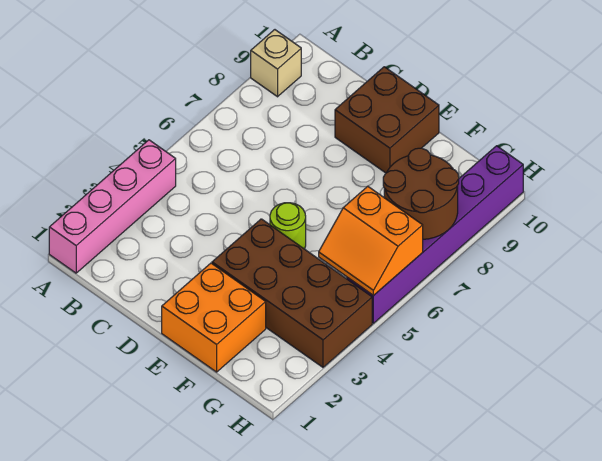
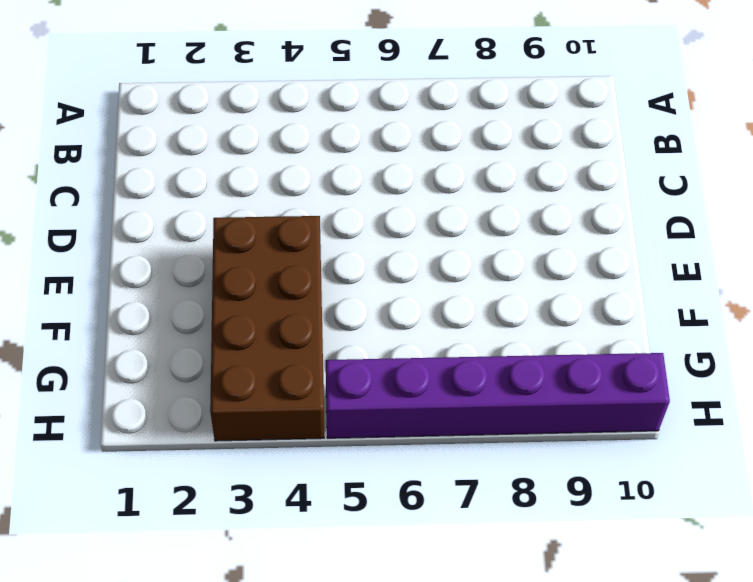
none -> pink 1x4 brick [49,140,176,273]
none -> tan 1x1 brick [251,30,301,97]

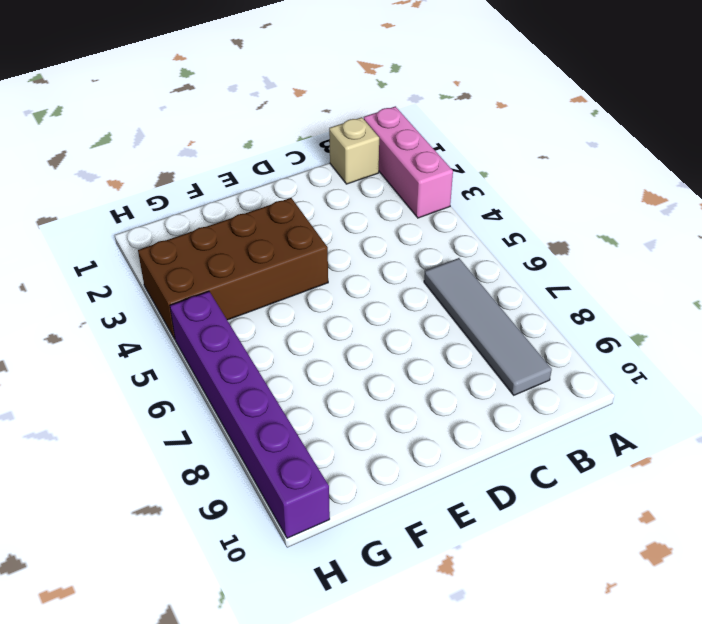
pink 1x3 brick [364,106,453,218] -> pink 1x4 brick [49,140,176,273]
tan 1x1 brick [329,117,379,184] -> tan 1x1 brick moved to [251,30,301,97]
grey 1x4 tile [424,258,552,395] -> none
none -> brown 2x2 brick [335,67,439,173]
none -> orange 2x2 brick [162,263,266,372]

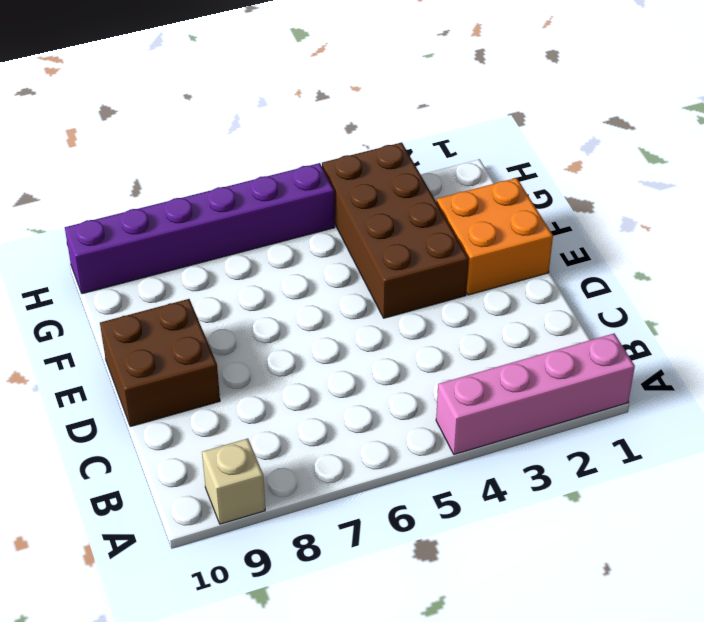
none -> lime 1x1 round brick [270,203,306,249]
none -> orange 2x2 slope [319,186,423,296]

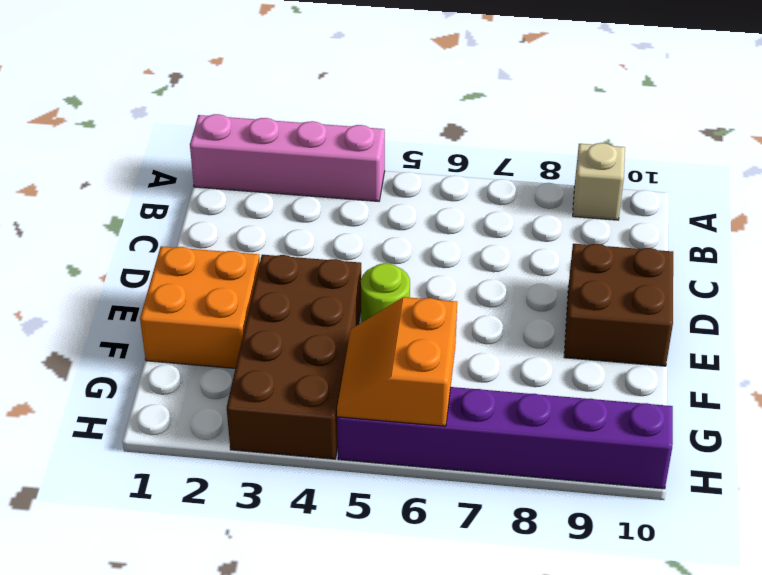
none -> brown 2x2 round brick [383,148,459,239]

